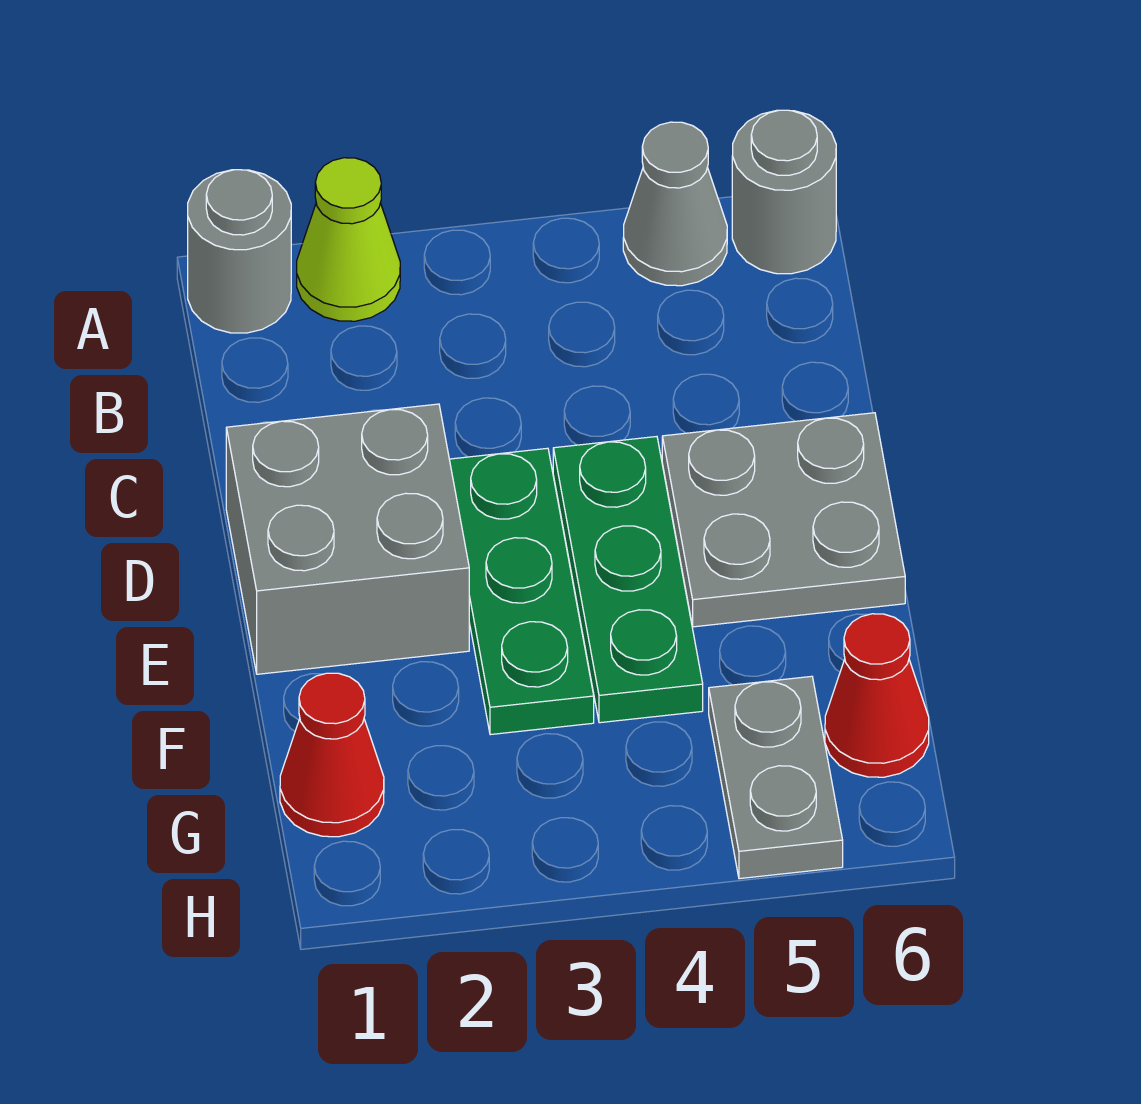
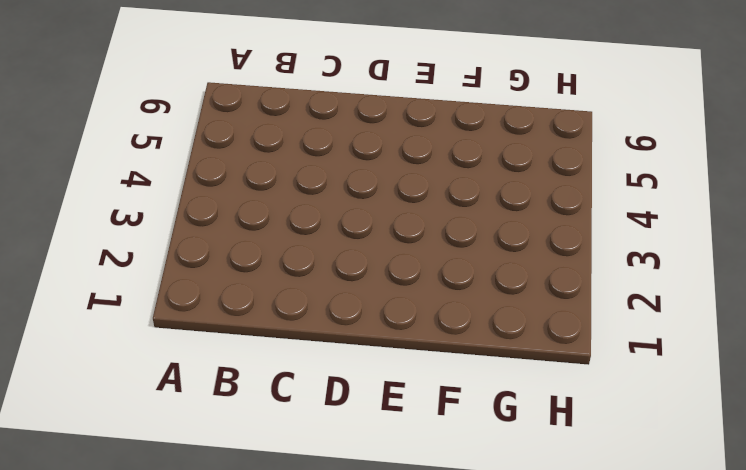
none -> grey 1x1 round brick [188,170,291,333]
none -> lime 1x1 cone [297,158,400,321]

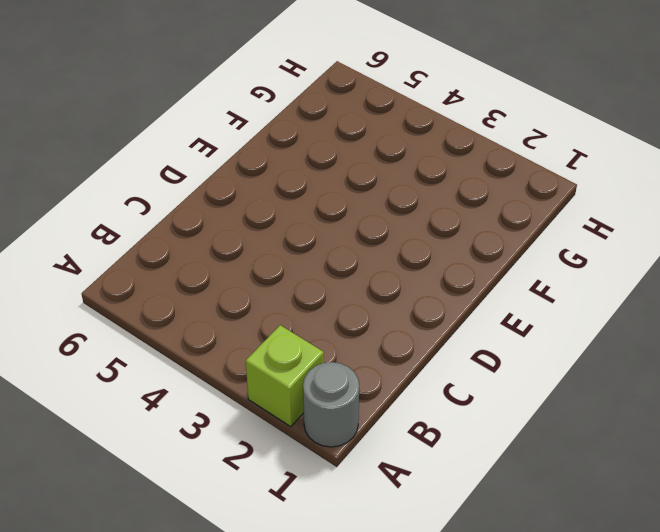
lime 1x1 brick [246,325,324,427] -> lime 1x1 cone [297,158,400,321]
none -> grey 1x1 cone [623,122,727,286]
none -> grey 1x1 round brick [732,110,836,274]

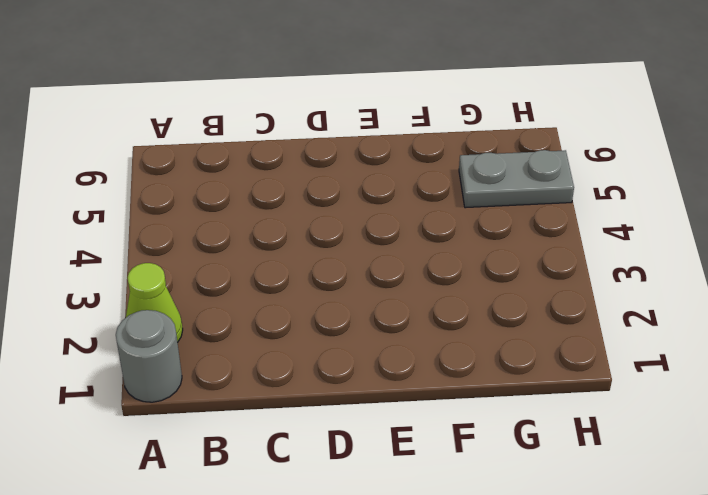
none -> grey 1x1 cone [623,122,727,286]
none -> grey 1x1 round brick [732,110,836,274]

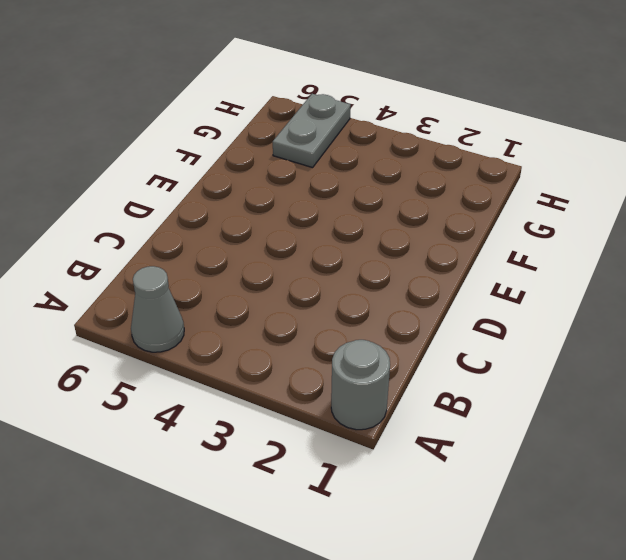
none -> lime 1x1 cone [297,158,400,321]
none -> grey 1x1 round brick [732,110,836,274]

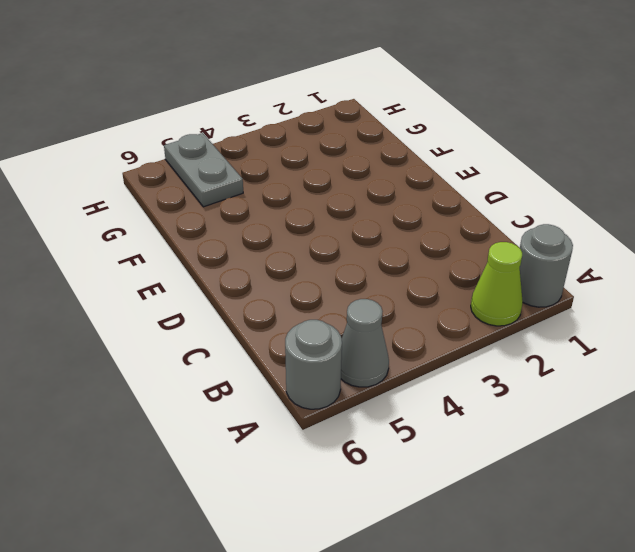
none -> grey 2x2 brick [226,404,469,674]
none -> green 1x3 plate [449,448,594,735]

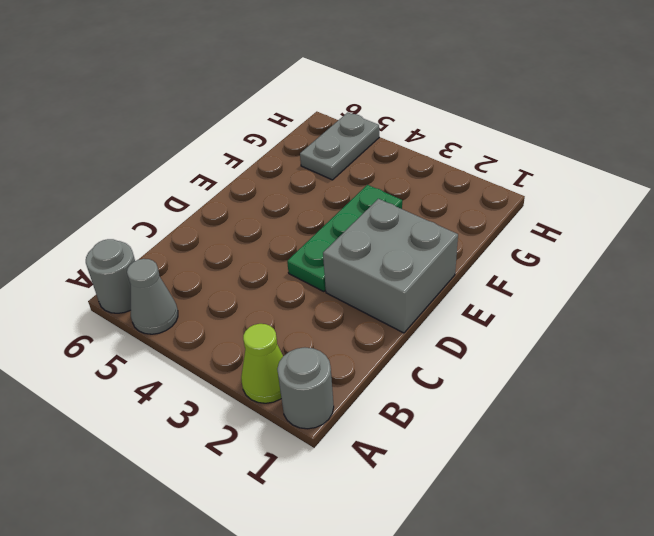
none -> green 1x3 plate [553,437,703,723]
none -> grey 2x2 plate [662,413,905,627]

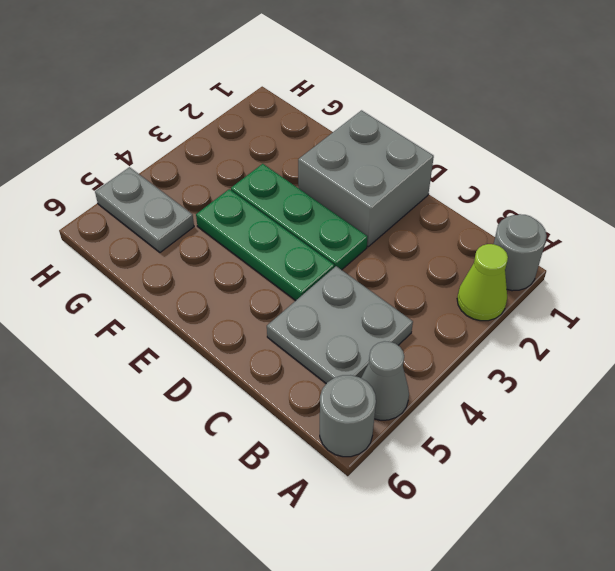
grey 2x2 plate [267,266,413,383] -> grey 2x2 plate moved to [662,413,905,627]
none -> red 1x1 cone [280,673,384,837]
none -> red 1x1 cone [825,614,929,777]

